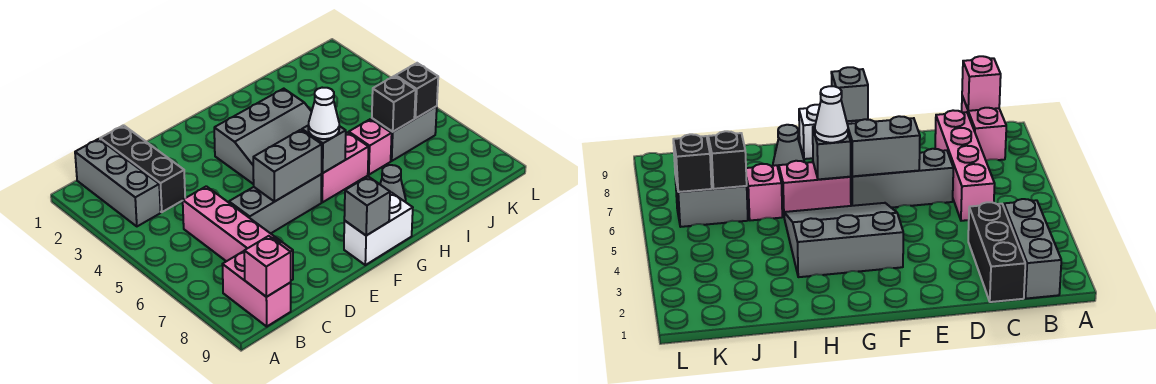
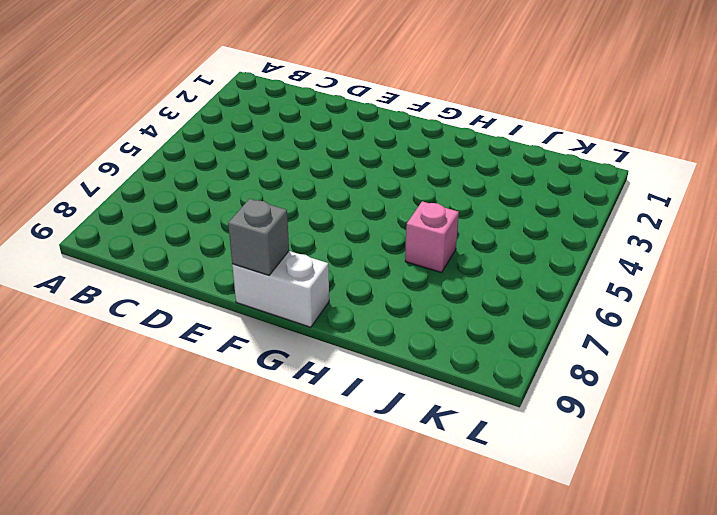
none -> grey 1x3 brick [75,139,161,226]
none -> pink 1x2 brick [222,251,291,326]
none -> black 1x3 brick [100,125,185,212]

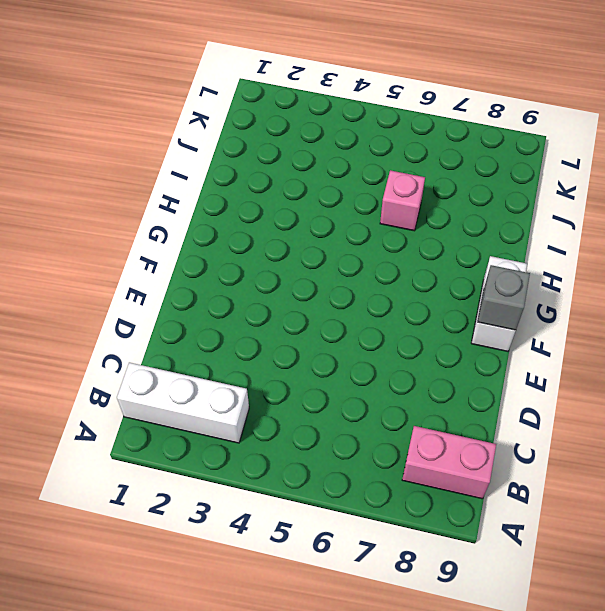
white 1x3 brick [117,362,249,443] -> grey 1x3 brick [75,139,161,226]
none -> black 1x3 brick [100,125,185,212]
none -> pink 1x4 brick [183,186,293,280]
none -> grey 1x3 brick [229,174,322,233]

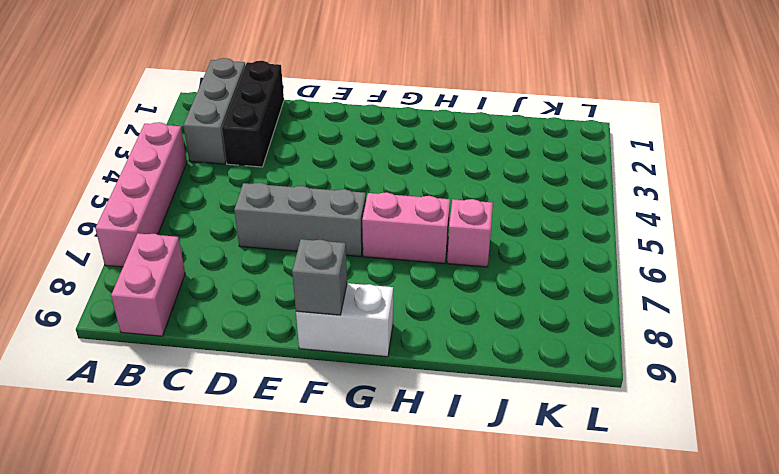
pink 1x4 brick [95,122,187,267] -> pink 1x4 brick moved to [183,186,293,280]
none -> grey 3x3 slope [214,89,312,184]
none -> grey 1x1 cone [380,165,406,202]
none -> grey 1x2 brick [372,106,437,161]

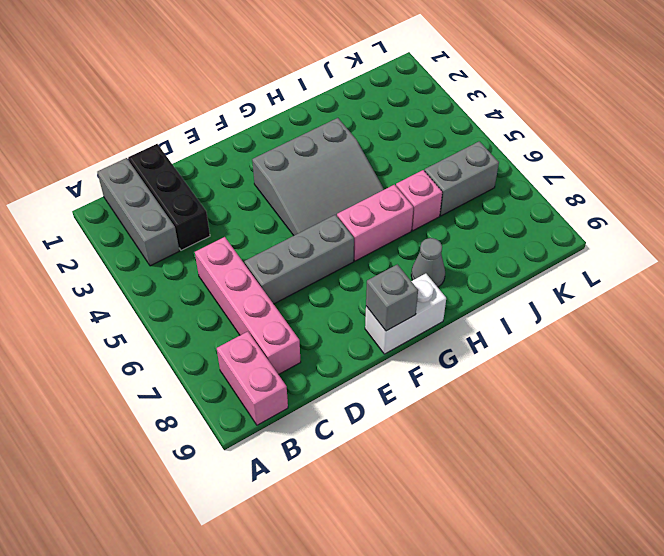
none -> pink 1x1 brick [244,236,291,297]
none -> grey 1x2 brick [253,130,322,202]
none -> grey 1x1 brick [302,126,346,173]

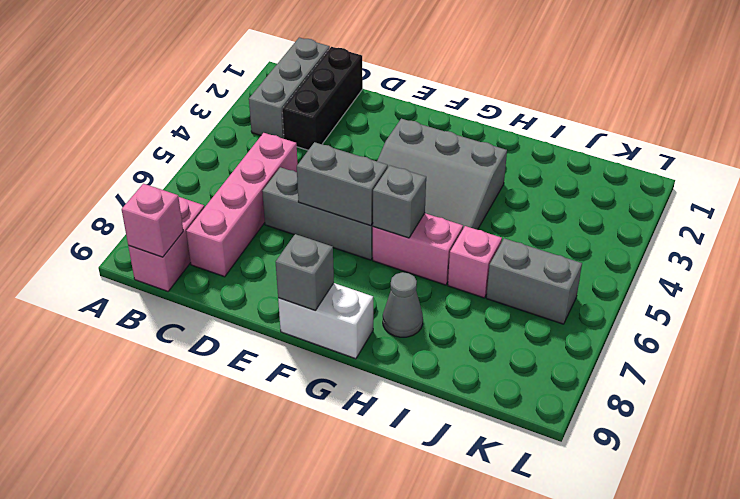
none -> black 1x1 brick [372,76,416,132]
none -> black 1x1 brick [396,63,438,119]
none -> white 1x1 cone [308,88,339,139]

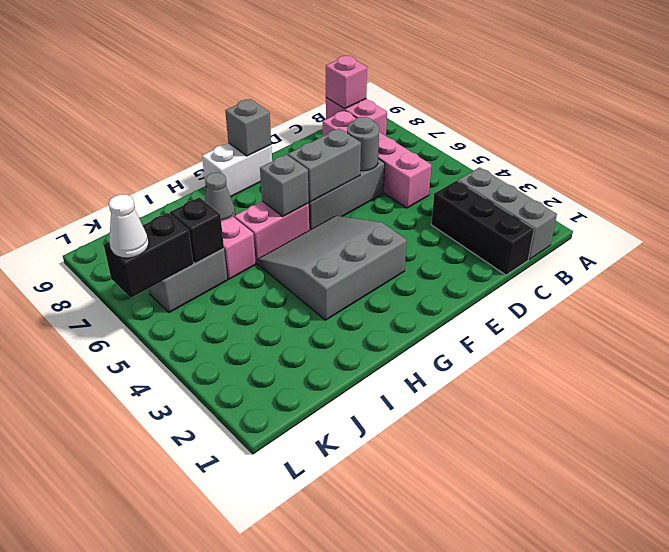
grey 1x1 round brick [347,117,379,171] -> none
black 1x2 brick [104,213,193,298] -> black 1x1 brick [396,63,438,119]
white 1x1 cone [109,194,149,258] -> white 1x1 cone moved to [308,88,339,139]

